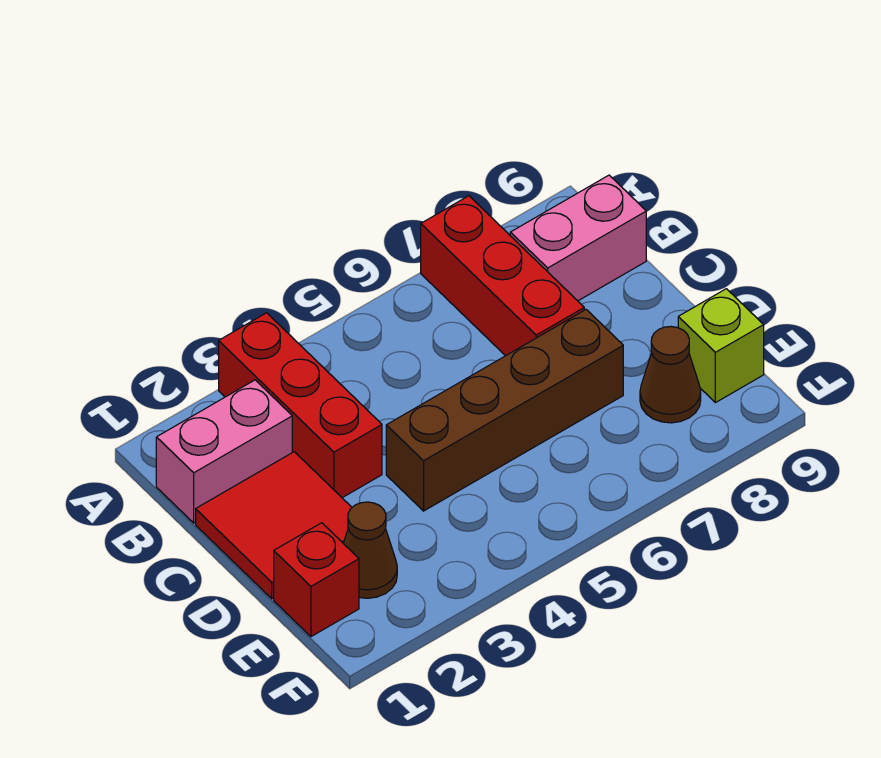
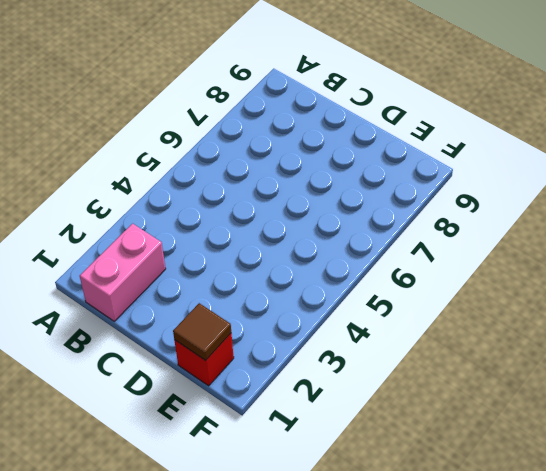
brown 1x1 tile [173,303,231,360] -> none
none -> red 1x3 brick [219,313,382,498]
none -> red 1x3 brick [421,196,584,356]

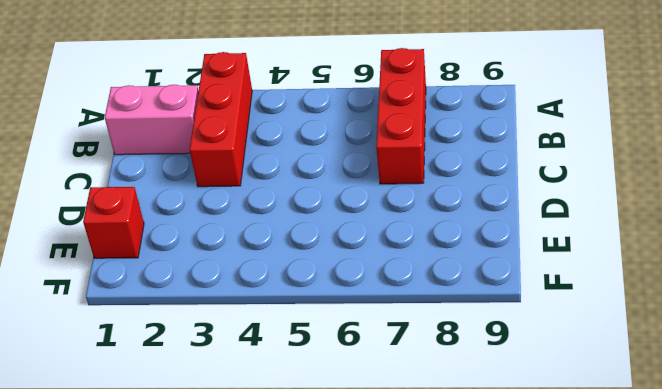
none -> pink 1x2 brick [510,175,646,301]
none -> red 2x2 tile [196,452,352,599]

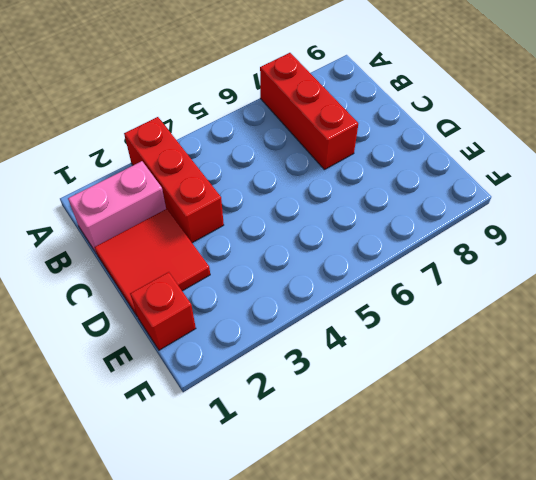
none -> pink 1x2 brick [510,175,646,301]
none -> brown 1x4 brick [386,310,623,511]

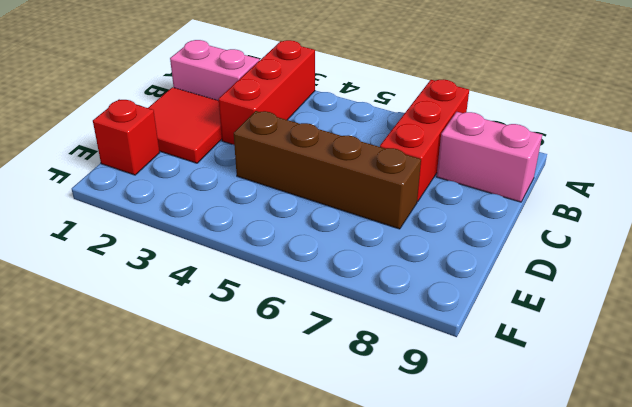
none -> brown 1x1 cone [343,502,397,598]
none -> brown 1x1 cone [640,327,701,423]

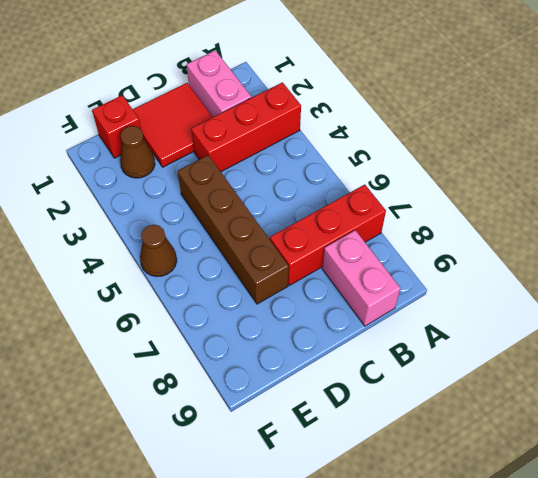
brown 1x1 cone [140,225,177,277] -> brown 1x1 cone moved to [640,327,701,423]
none -> lime 1x1 brick [678,289,764,403]

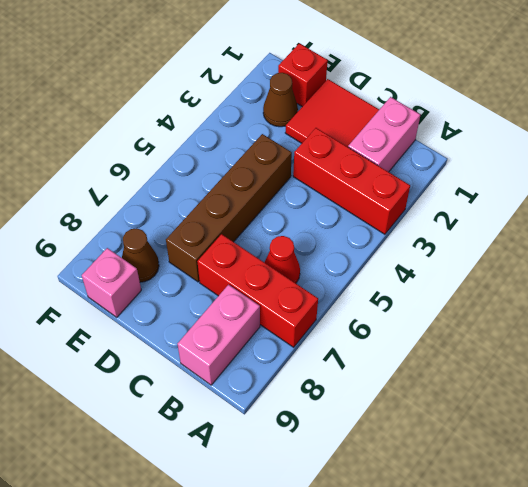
red 1x1 cone [264,236,300,283] -> none
pink 1x1 brick [82,248,141,317] -> lime 1x1 brick [678,289,764,403]

